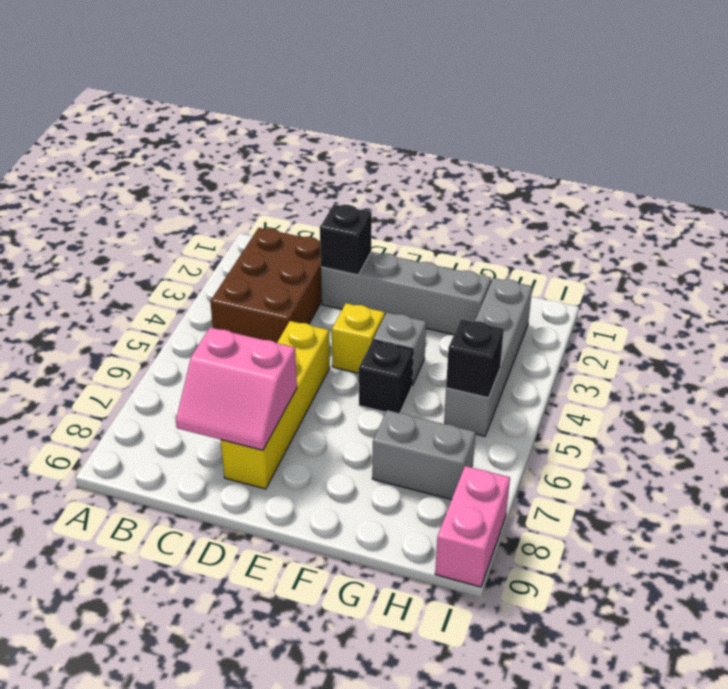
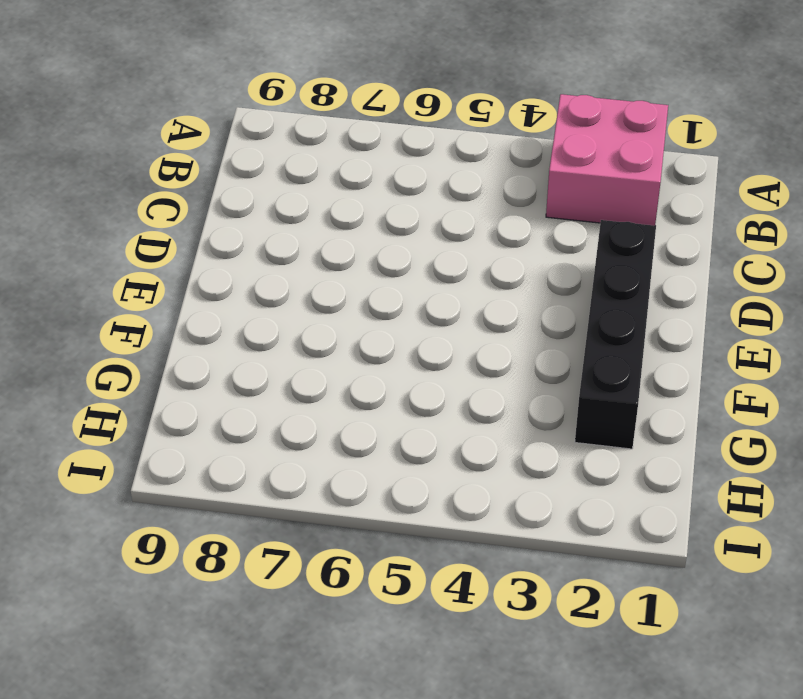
pink 2x2 brick [546,94,668,226] -> brown 2x3 brick [210,228,322,343]
black 1x4 brick [575,220,656,449] -> grey 1x4 brick [321,252,491,335]
none -> yellow 1x4 brick [221,321,330,489]
none -> yellow 1x1 brick [332,303,385,373]
none -> grey 1x1 brick [373,313,426,385]

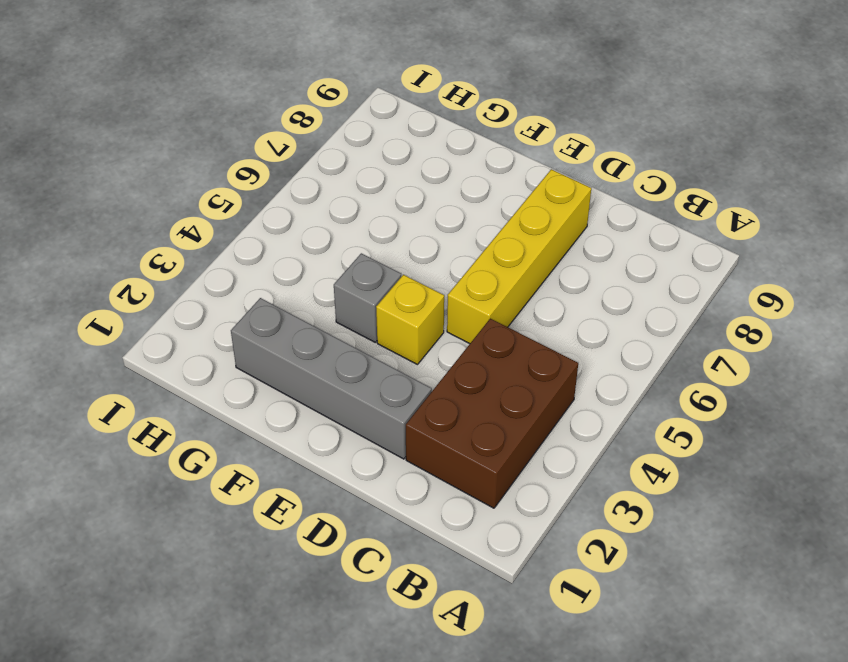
none -> black 1x1 brick [359,340,413,413]
none -> grey 1x2 brick [372,410,476,500]
none -> grey 1x4 brick [444,278,532,436]

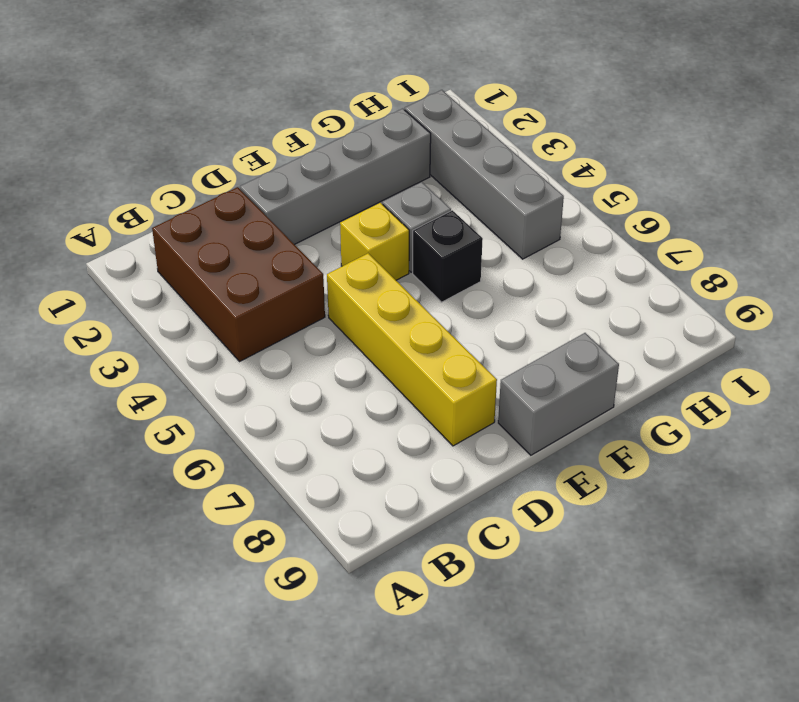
grey 1x2 brick [498,333,619,455] -> grey 1x2 brick moved to [372,410,476,500]
none -> pink 1x2 brick [435,466,510,587]
none -> pink 2x2 slope [176,327,297,450]
none -> black 1x1 brick [320,204,372,275]

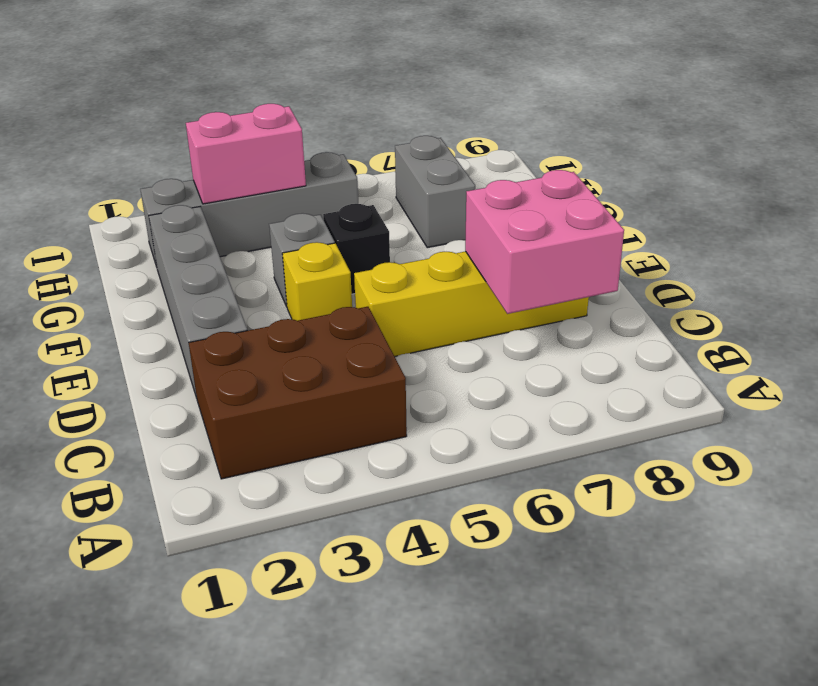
pink 2x2 brick [465,170,624,314] -> pink 2x2 slope [176,327,297,450]
pink 1x2 brick [186,104,306,204] -> pink 1x2 brick moved to [435,466,510,587]
none -> black 1x1 brick [320,204,372,275]
none -> black 1x1 brick [446,319,504,398]

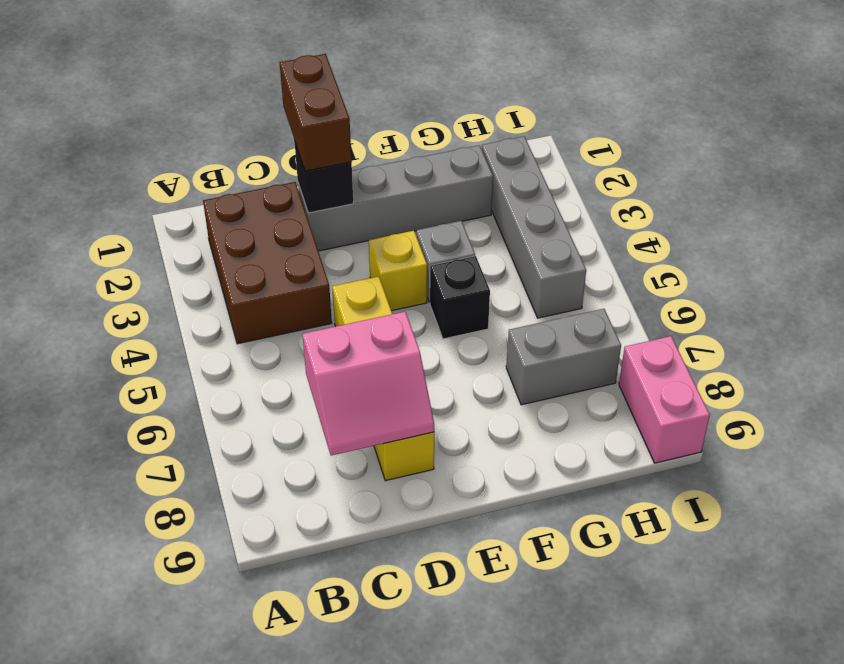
brown 1x2 brick [280,54,352,171] -> none
none -> black 1x1 brick [446,319,504,398]

